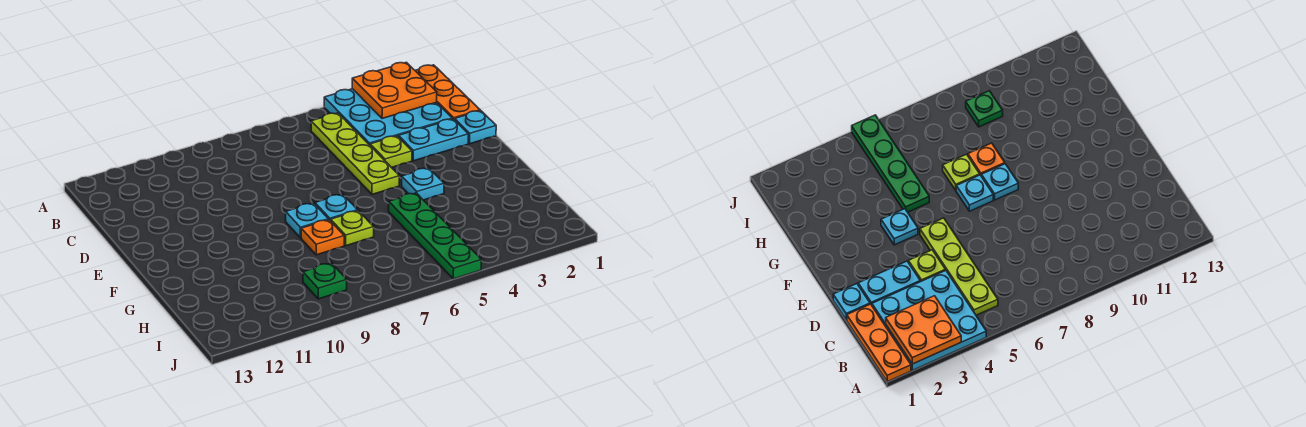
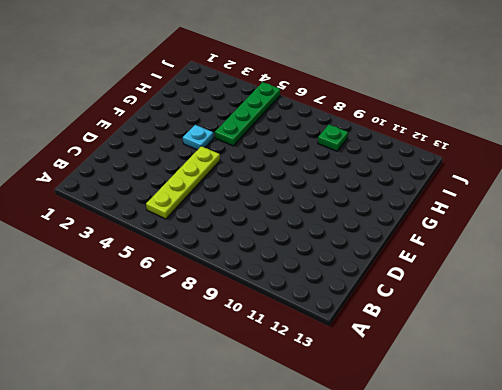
none -> orange 1x3 plate [415,65,480,120]
none -> cyan 3x3 plate [324,89,452,145]
none -> cyan 1x1 plate [455,111,496,144]

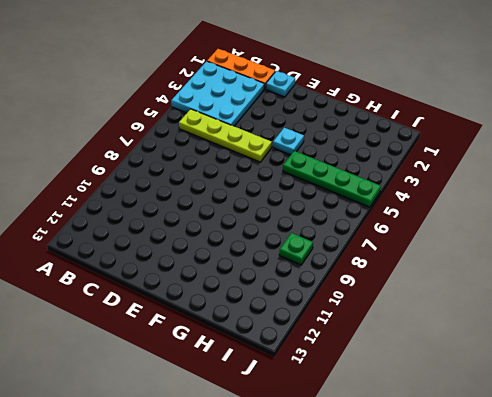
none -> cyan 1x2 plate [398,119,468,161]
none -> lime 1x1 plate [370,136,412,168]
none -> cyan 1x1 plate [315,194,358,221]

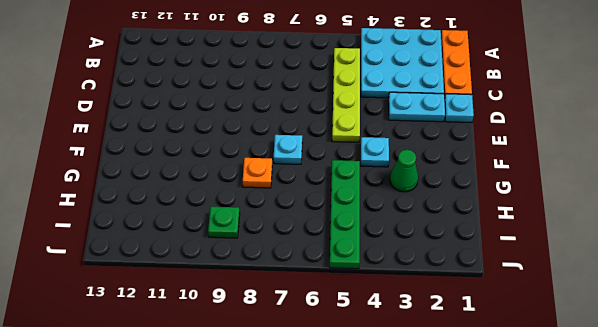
green 1x1 cone [390,150,418,192] -> none
none -> lime 1x1 plate [370,136,412,168]
none -> cyan 1x1 plate [286,203,328,238]
none -> lime 1x1 plate [331,211,374,246]

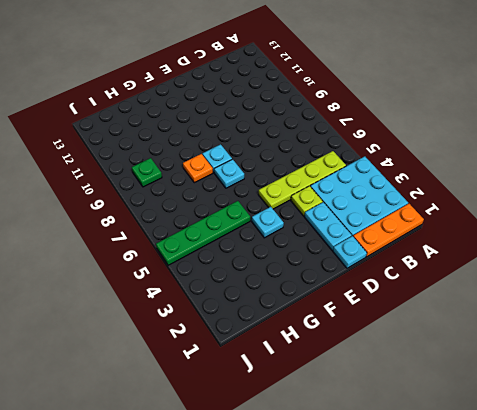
none -> lime 1x1 plate [331,211,374,246]
none -> orange 2x2 plate [352,62,437,119]

